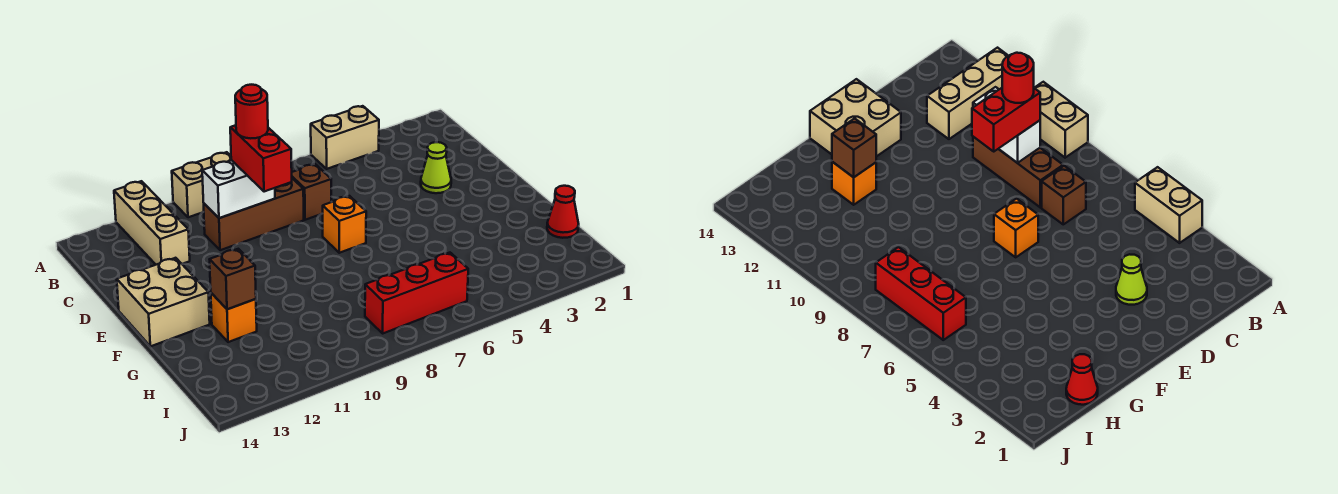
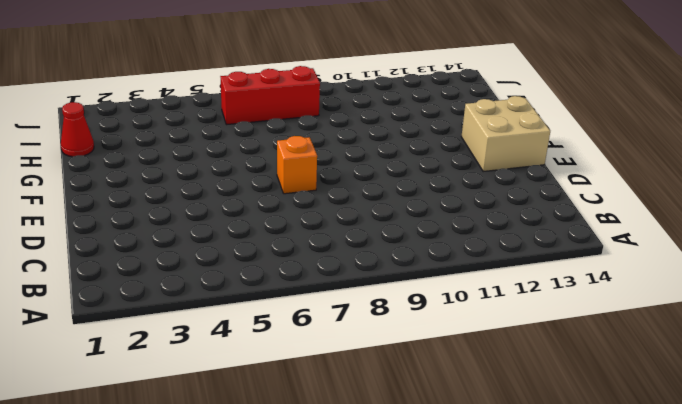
none -> tan 1x2 brick [311,106,379,169]
none -> tan 1x2 brick [172,152,231,217]
none -> tan 1x3 brick [114,181,190,265]

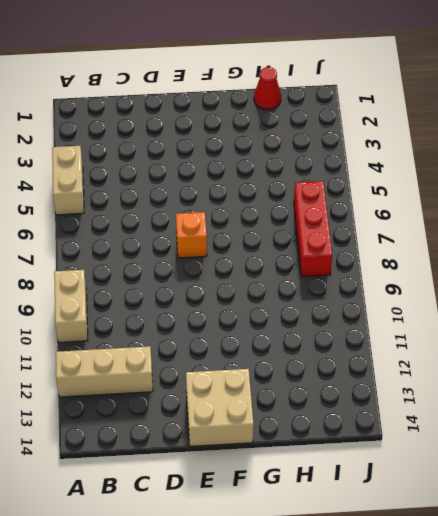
none -> brown 1x1 brick [292,164,331,220]
none -> brown 1x3 brick [204,178,304,250]
none -> lime 1x1 cone [421,142,451,193]

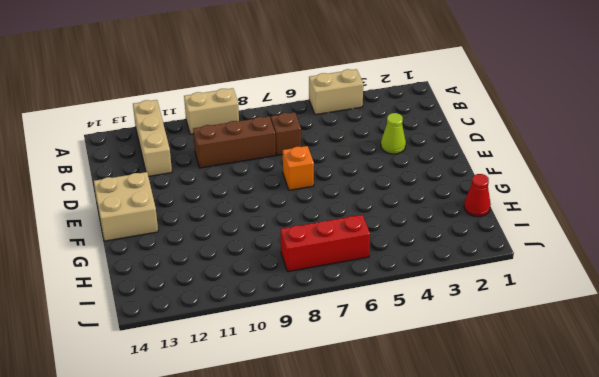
none -> orange 1x1 brick [211,293,257,342]
none -> white 1x2 brick [202,160,275,218]
none -> brown 1x1 brick [210,249,256,309]

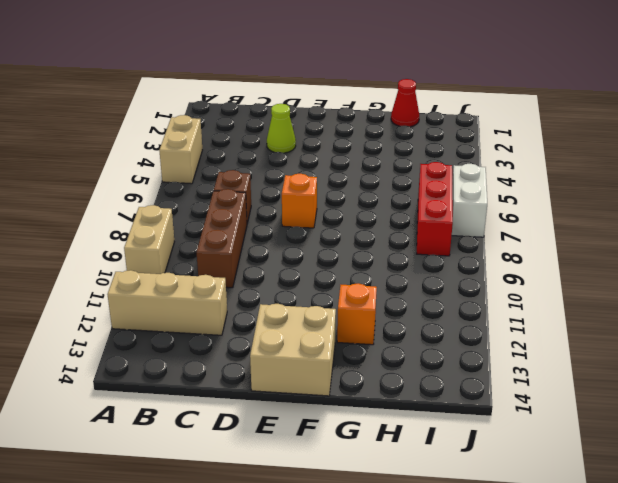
white 1x2 brick [452,164,487,237] -> white 1x2 brick moved to [202,160,275,218]
none -> brown 1x1 brick [210,249,256,309]
none -> red 1x2 brick [230,125,292,192]
none -> red 1x1 round brick [235,85,268,138]

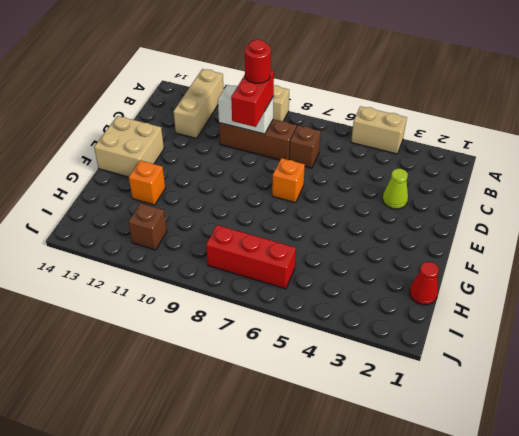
brown 1x1 brick [128,203,167,250] -> brown 1x1 brick moved to [210,249,256,309]

